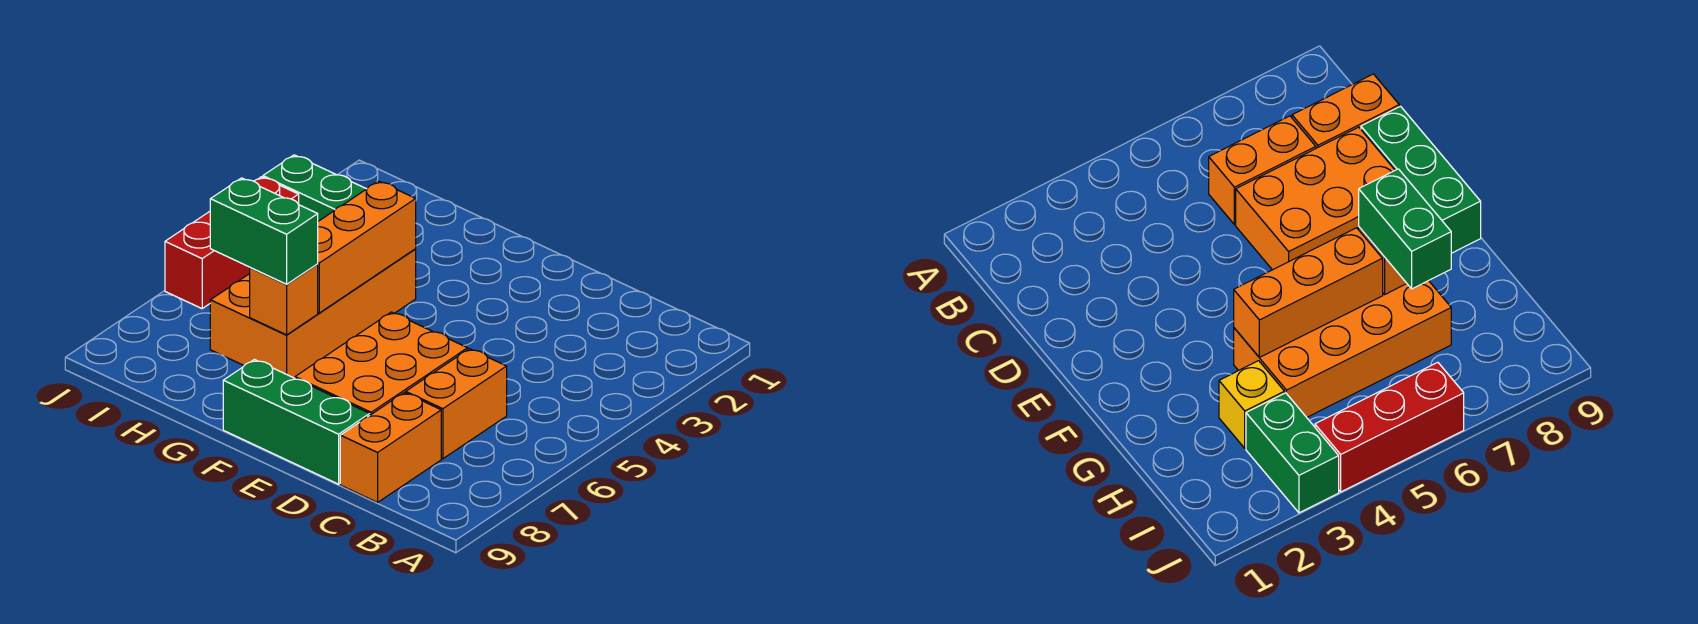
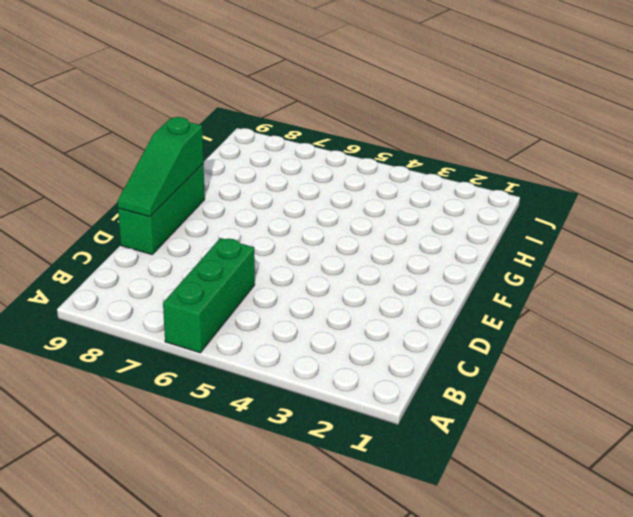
green 1x3 brick [163,238,255,353] -> orange 1x2 brick [406,349,507,459]
green 1x3 slope [117,117,204,217] -> none
none -> orange 1x2 brick [340,393,441,502]
none -> orange 2x3 brick [295,312,468,415]

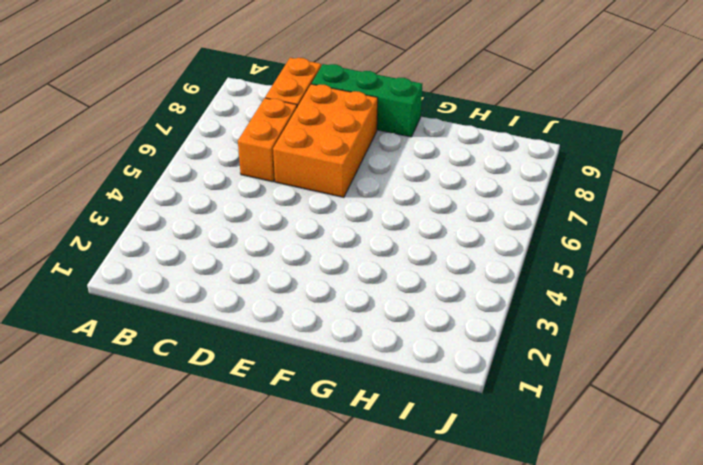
none -> orange 2x4 brick [210,249,416,378]
none -> yellow 1x1 brick [1219,361,1284,448]

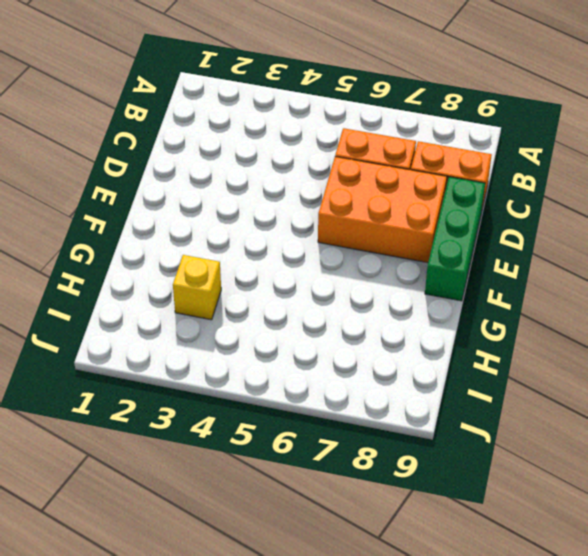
none -> orange 2x4 brick [210,249,416,378]
none -> green 1x2 brick [263,155,366,221]

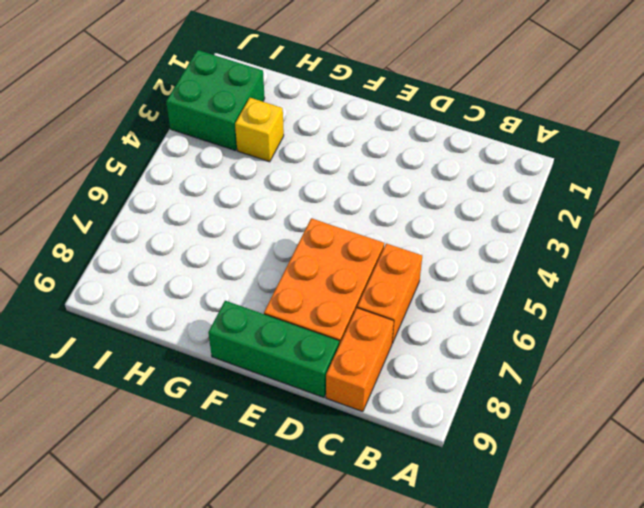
green 2x2 brick [166,50,265,151] -> green 1x2 brick [263,155,366,221]
none -> orange 2x4 brick [210,249,416,378]
none -> red 1x3 brick [165,177,299,309]

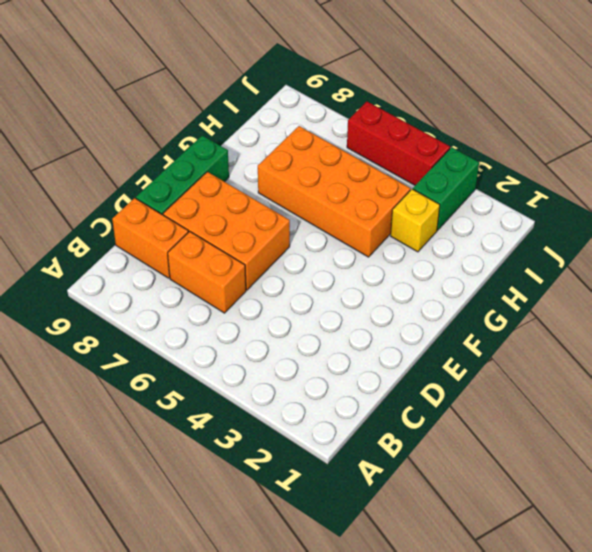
none -> orange 1x3 brick [318,181,416,313]
none -> orange 1x1 brick [250,264,318,335]

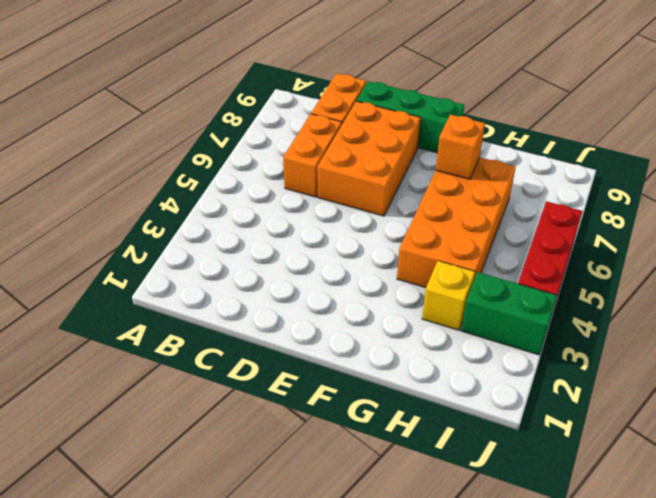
none -> orange 1x3 brick [318,181,416,313]
none -> green 1x2 brick [210,178,318,284]

